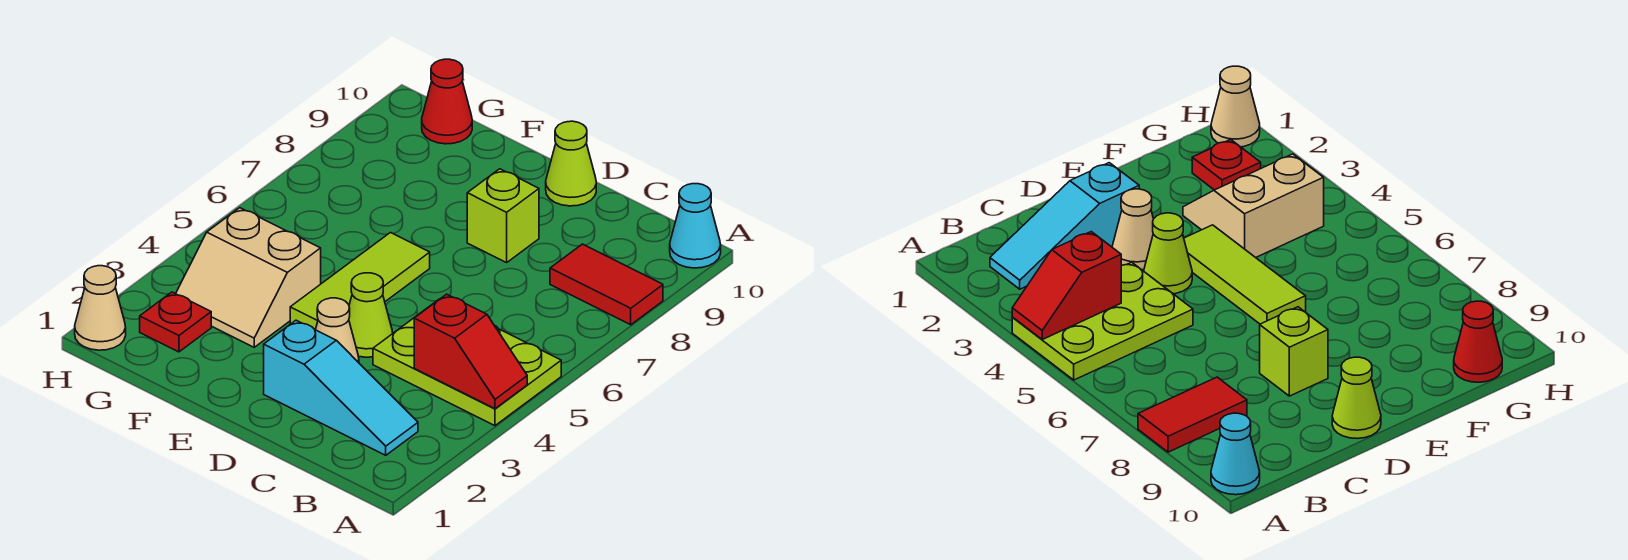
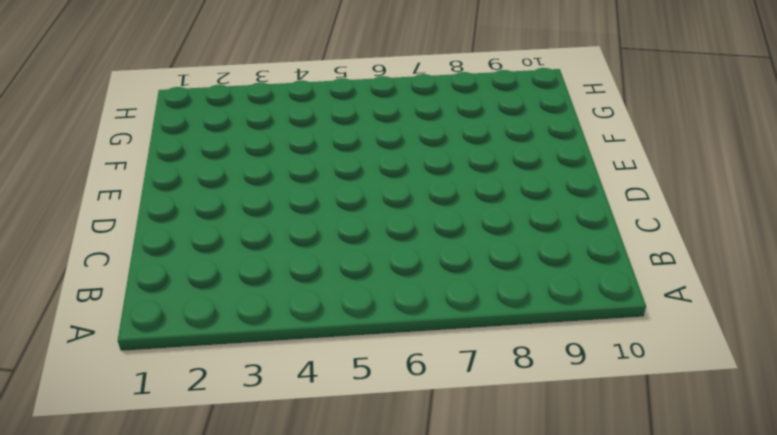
none -> lime 2x3 plate [373,300,561,426]
none -> red 1x2 tile [550,244,663,325]
none -> cyan 1x1 cone [670,184,721,268]

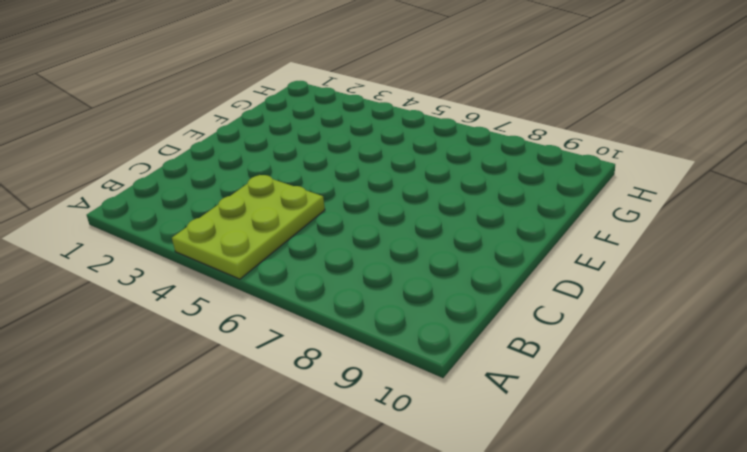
none -> red 1x2 tile [550,244,663,325]
none -> cyan 1x1 cone [670,184,721,268]
none -> cyan 1x3 slope [264,320,418,455]

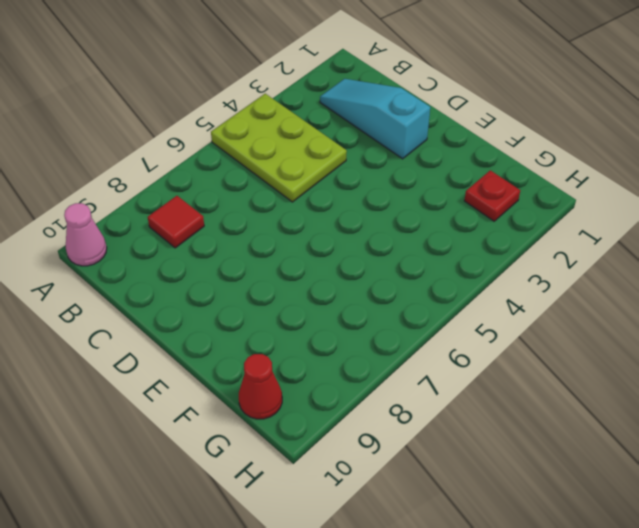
pink 1x1 cone [64,203,107,266] -> cyan 1x1 cone [670,184,721,268]
red 1x1 tile [148,196,204,248] -> red 1x2 tile [550,244,663,325]
none -> tan 1x1 cone [316,298,359,363]
none -> lime 1x1 cone [349,273,393,357]
none -> lime 1x1 brick [467,169,539,263]

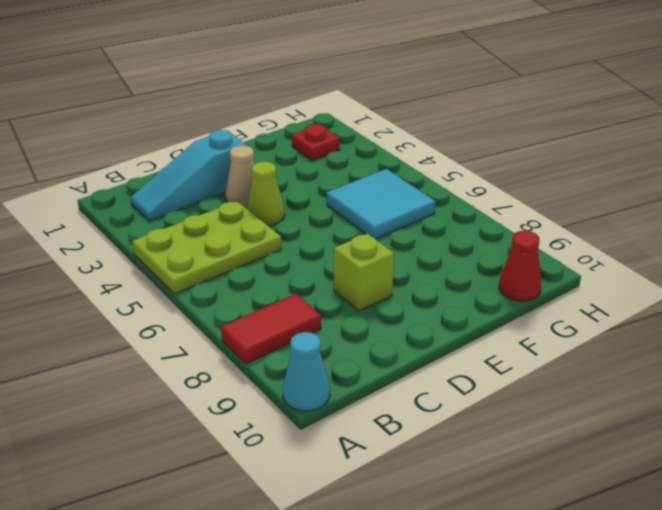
cyan 2x2 tile [327,169,435,239] -> none
none -> lime 1x1 cone [546,121,596,206]
none -> lime 1x3 tile [290,233,430,330]
none -> tan 2x2 slope [176,208,321,347]

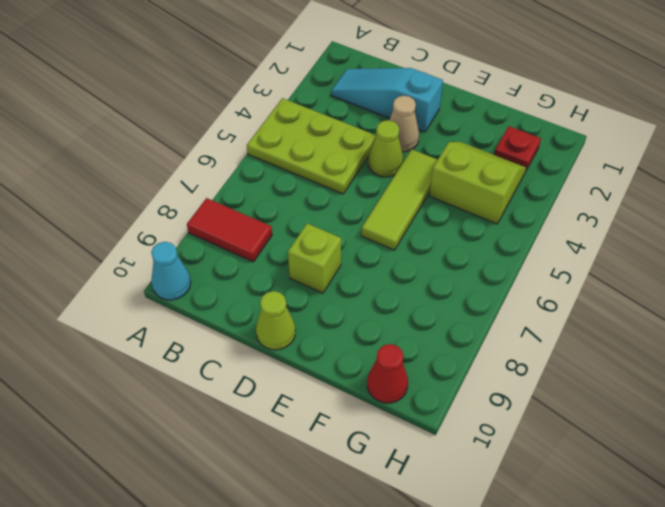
lime 2x2 slope [429,142,526,224] -> tan 2x2 slope [176,208,321,347]
none -> tan 1x1 cone [75,266,126,350]
none -> red 1x2 slope [414,294,527,409]

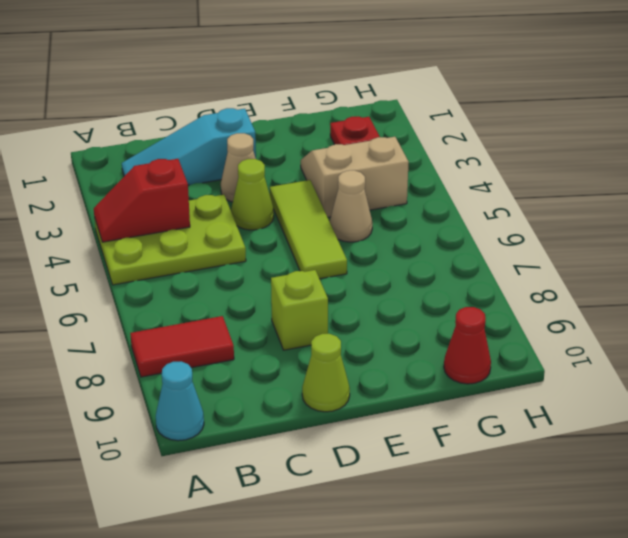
tan 1x1 cone [329,170,372,242] -> tan 1x1 cone moved to [75,266,126,350]

